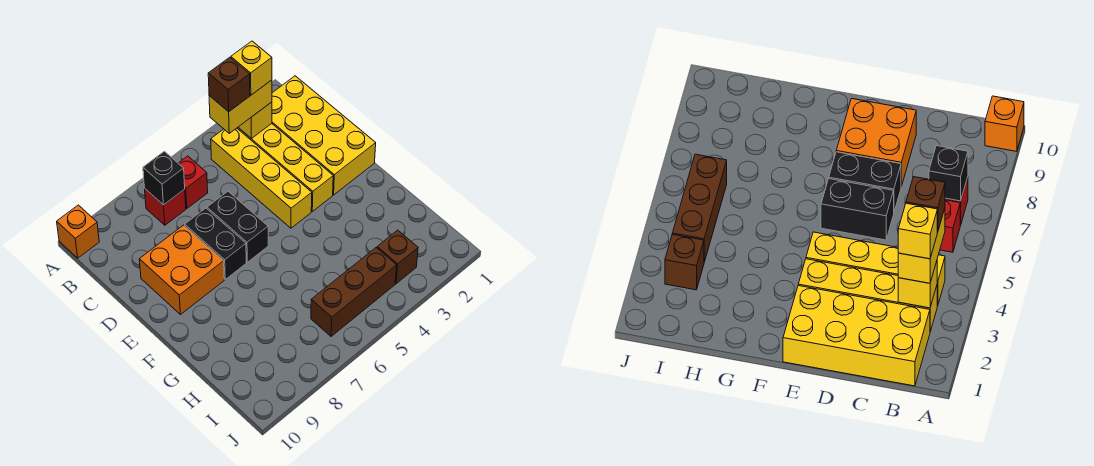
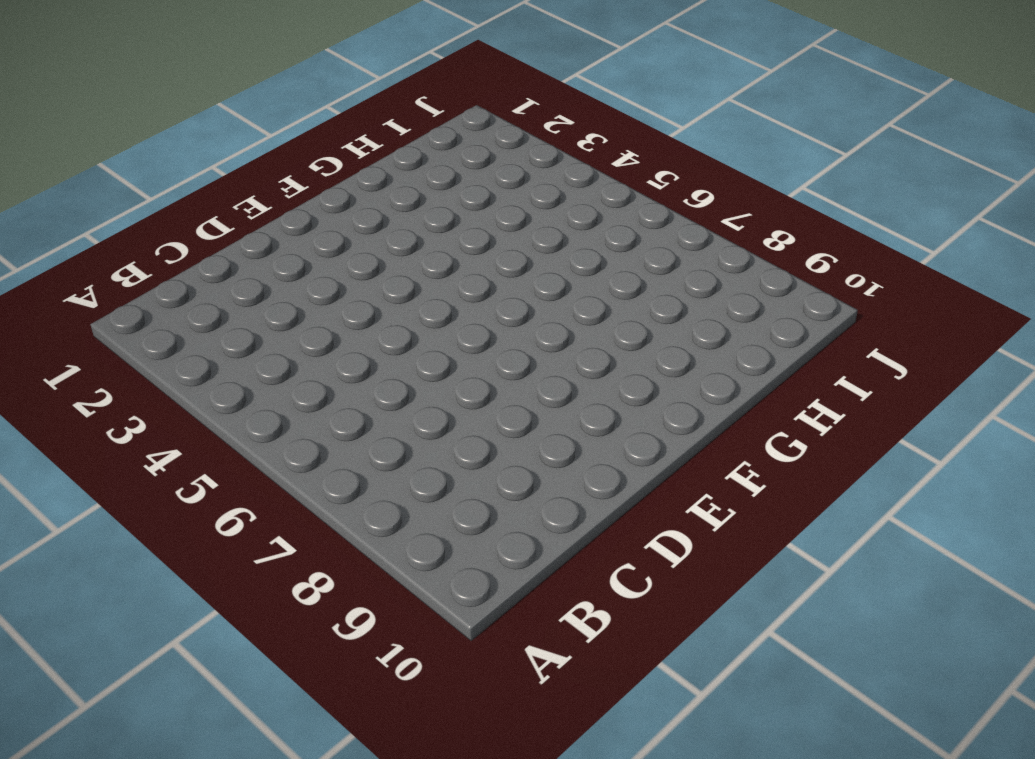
none -> orange 1x1 brick [57,205,99,258]
none -> yellow 2x4 brick [272,76,376,195]
none -> yellow 1x4 brick [237,124,333,211]

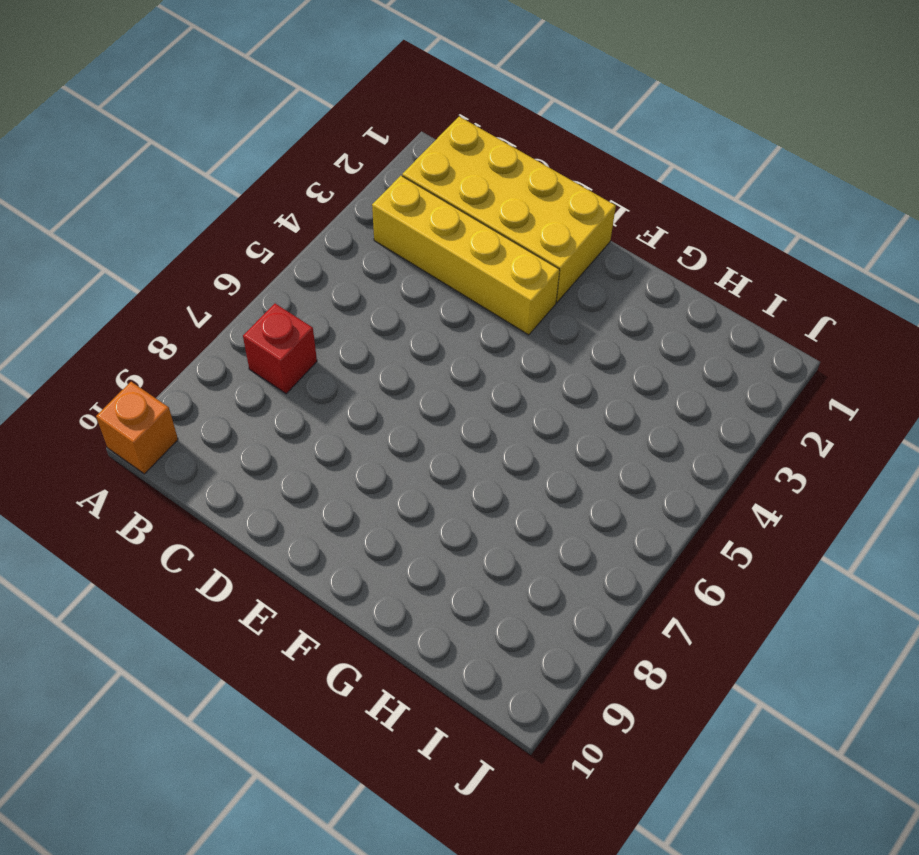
none -> yellow 1x4 brick [211,128,312,228]
none -> red 1x1 brick [178,156,208,208]
none -> black 1x2 brick [207,191,268,262]

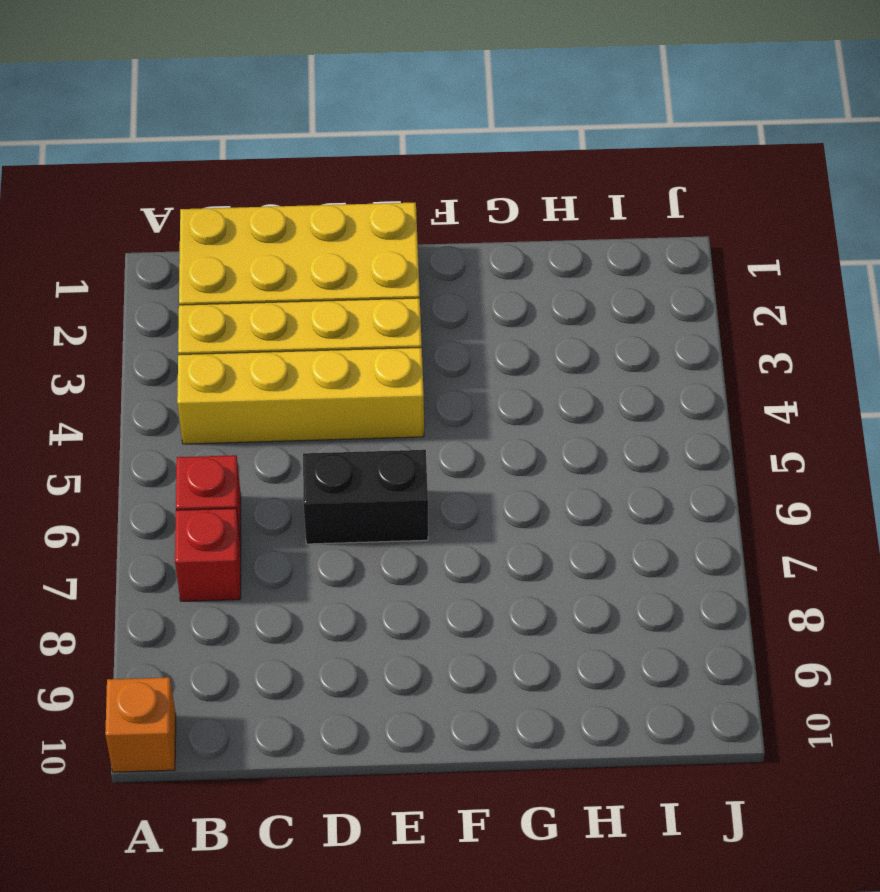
none -> black 1x2 brick [185,208,246,279]
none -> orange 2x2 brick [139,225,224,315]
none -> brown 1x1 brick [377,230,418,284]

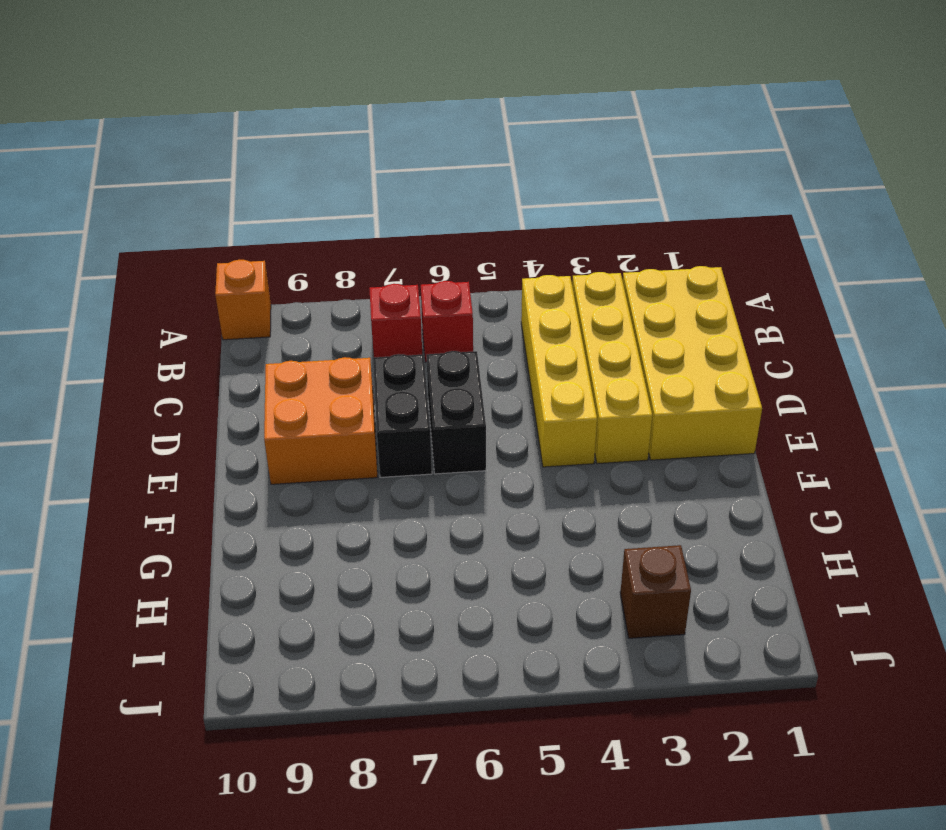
none -> brown 1x3 brick [311,248,397,336]
none -> yellow 1x1 brick [238,102,272,138]
none -> black 1x1 brick [143,151,185,205]

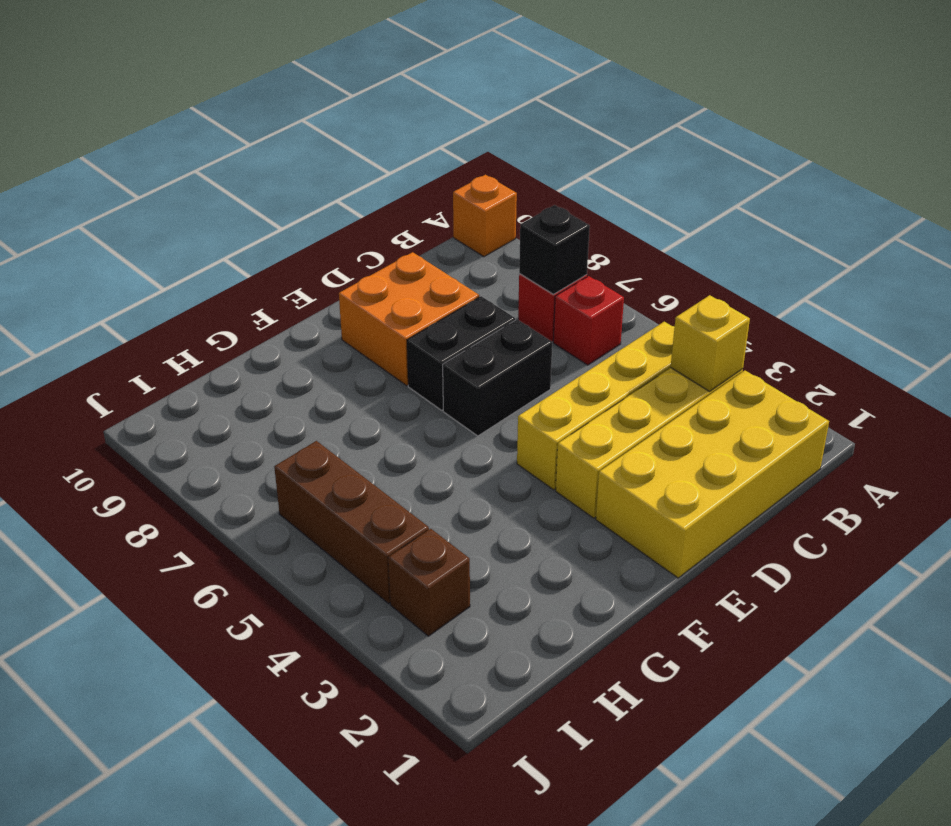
none -> yellow 1x2 brick [209,80,272,133]
none -> yellow 1x1 brick [231,41,272,95]
none -> brown 1x1 brick [208,57,250,112]

